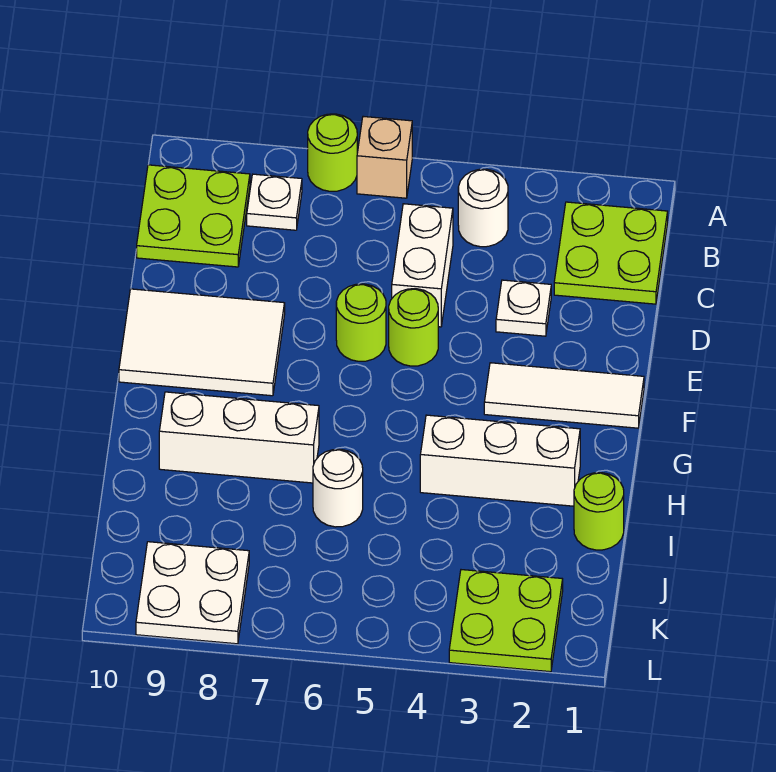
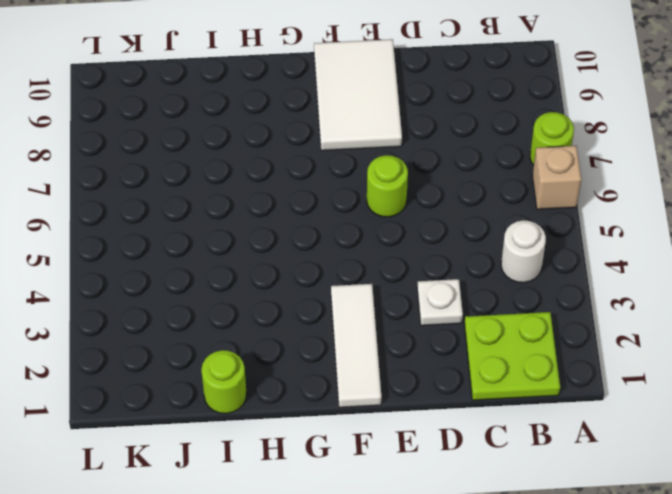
none -> white 1x1 plate [247,174,302,230]
none -> lime 2x2 plate [137,165,250,267]
none -> white 1x2 brick [392,204,453,327]

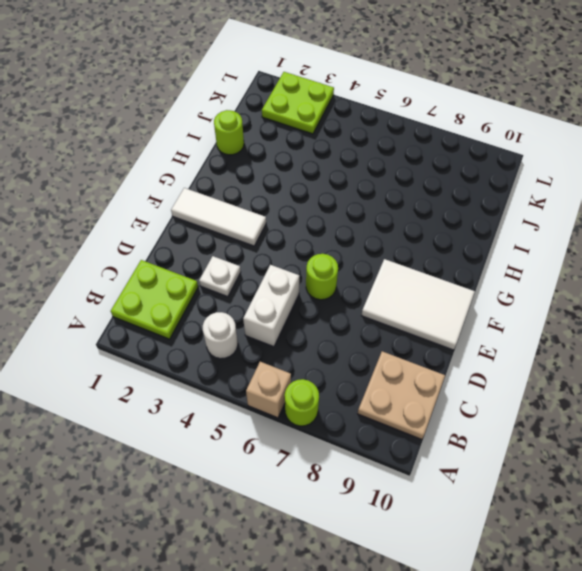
tan 2x2 plate [358,351,445,439] -> lime 2x2 plate [137,165,250,267]
none -> white 1x1 plate [247,174,302,230]
none -> lime 1x1 round brick [389,289,438,366]
none -> white 1x3 brick [420,415,580,506]

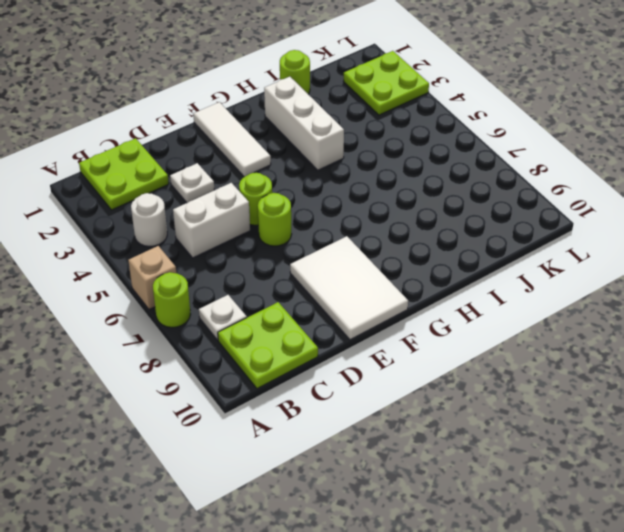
none -> white 1x3 brick [159,392,319,483]
none -> white 1x1 round brick [313,449,363,527]
none -> white 2x2 plate [136,542,249,644]

